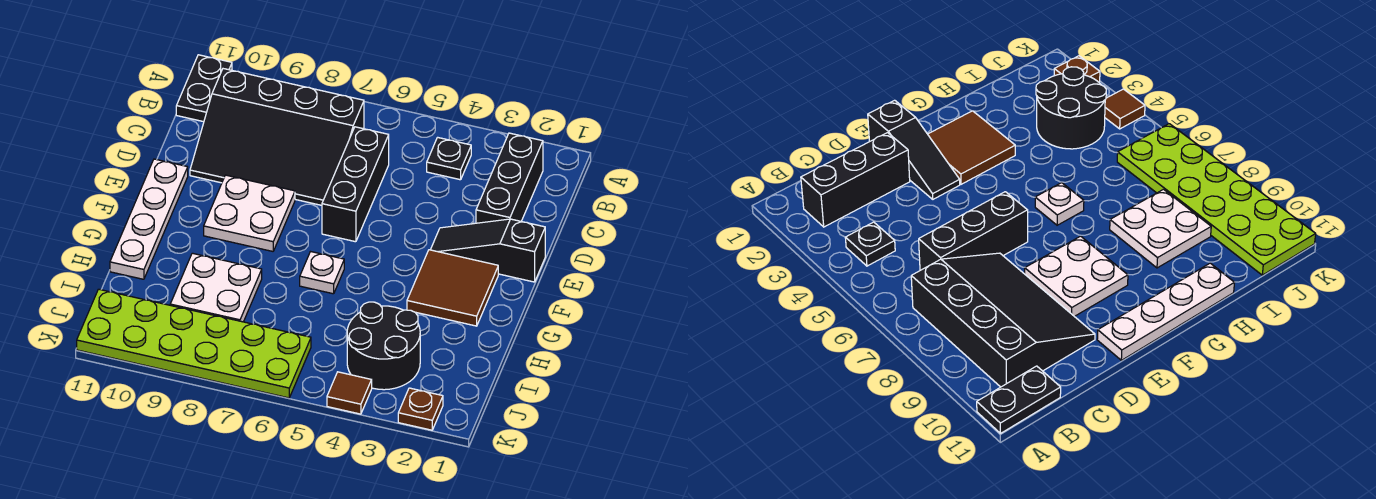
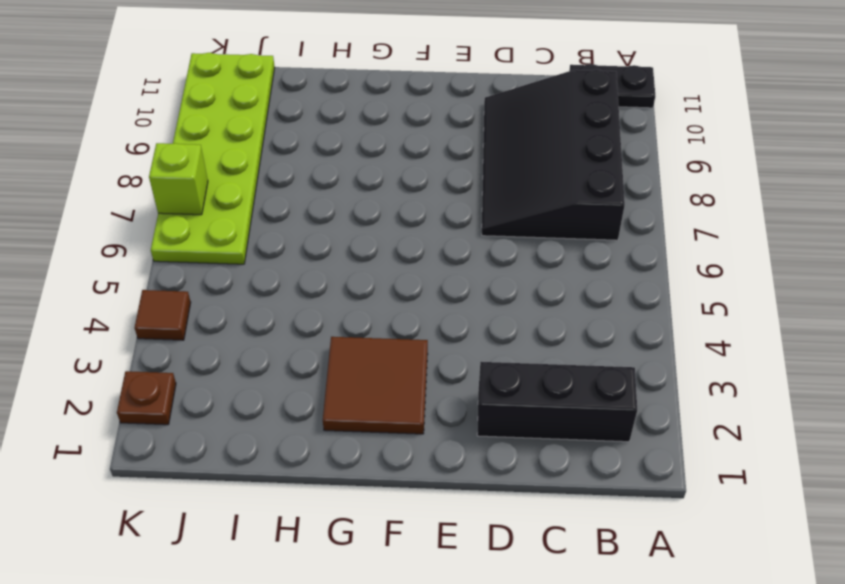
lime 1x1 brick [149,143,208,215] -> none
none -> black 1x1 plate [427,137,471,180]
none -> black 1x3 brick [322,127,389,242]
none -> black 1x3 slope [431,219,545,282]

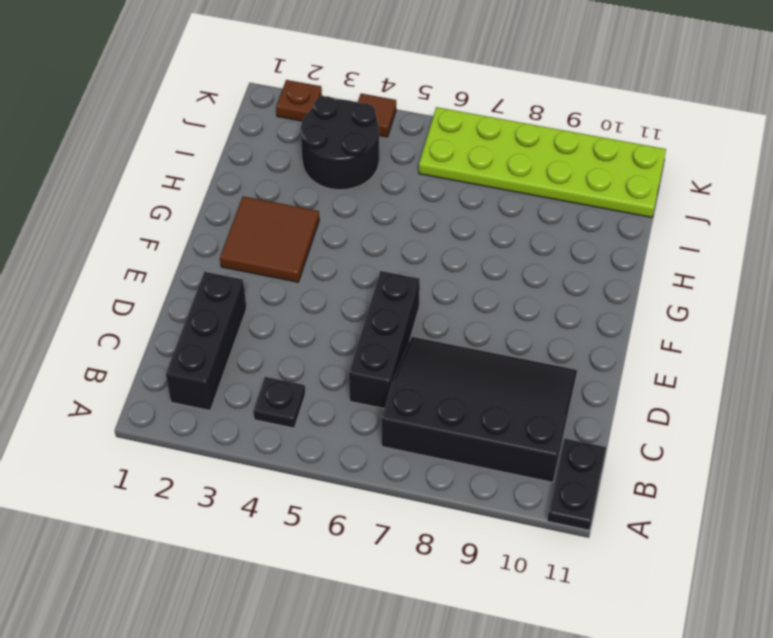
none -> black 1x3 slope [431,219,545,282]
none -> white 2x2 plate [204,175,295,251]
none -> white 1x4 plate [110,159,188,279]

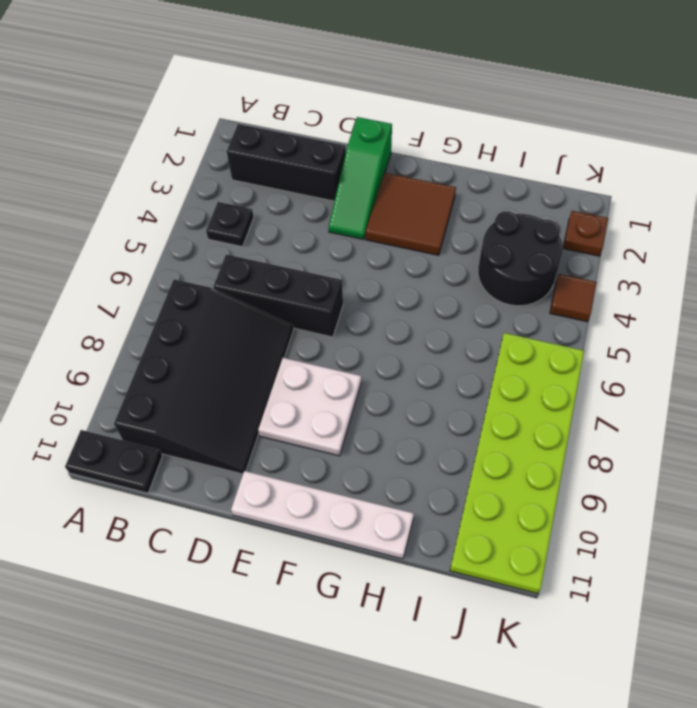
green 1x3 slope [328,117,392,240] -> black 1x3 slope [431,219,545,282]
none -> white 1x1 plate [300,252,344,294]
none -> white 2x2 plate [170,253,262,322]

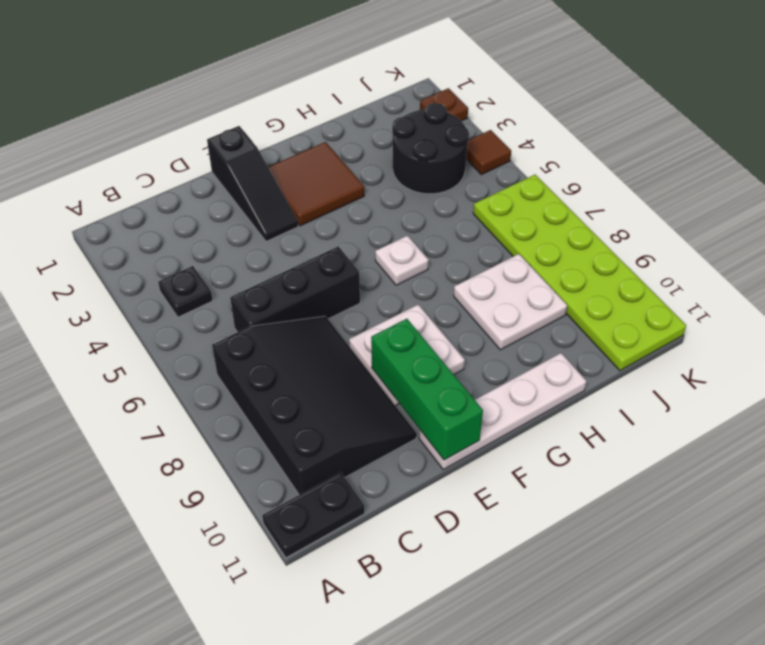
green 1x3 brick [371,319,483,460] -> none
none -> black 1x3 brick [476,133,543,223]

